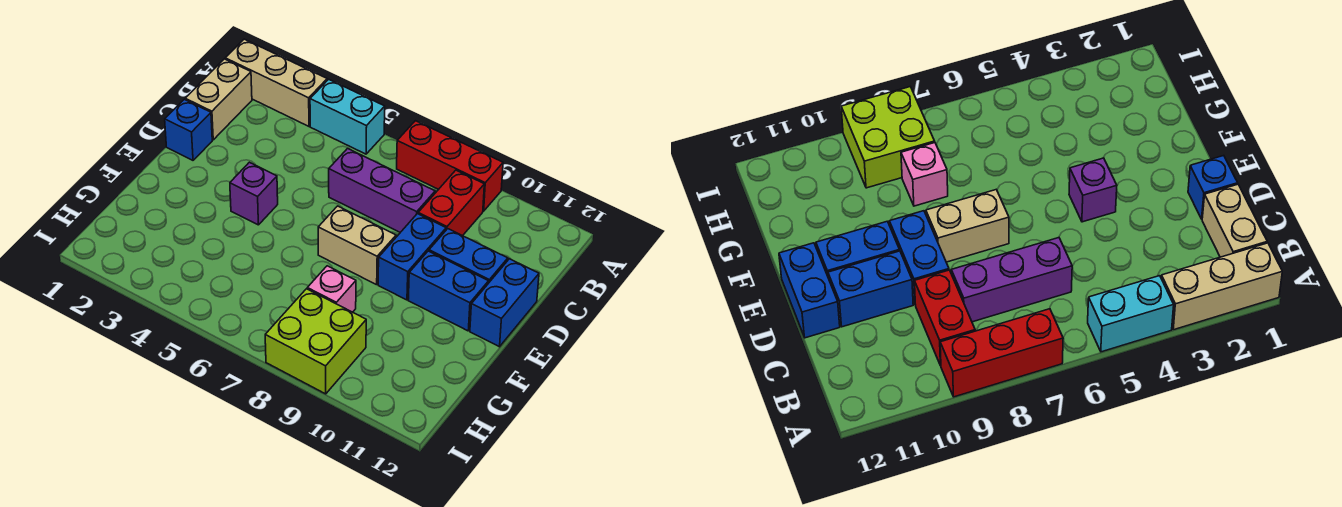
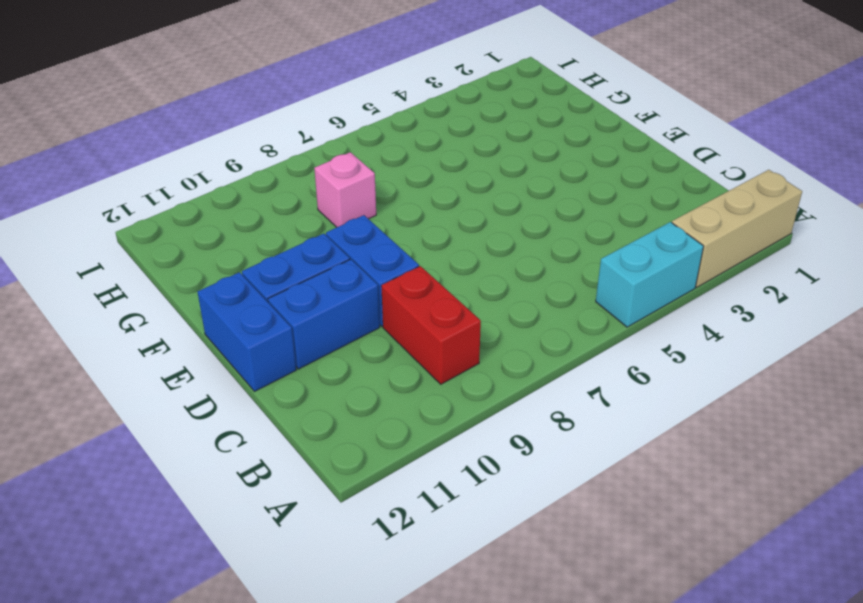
none -> red 1x3 brick [397,121,503,211]
none -> tan 1x2 brick [185,59,252,140]
none -> purple 1x3 brick [329,149,435,232]

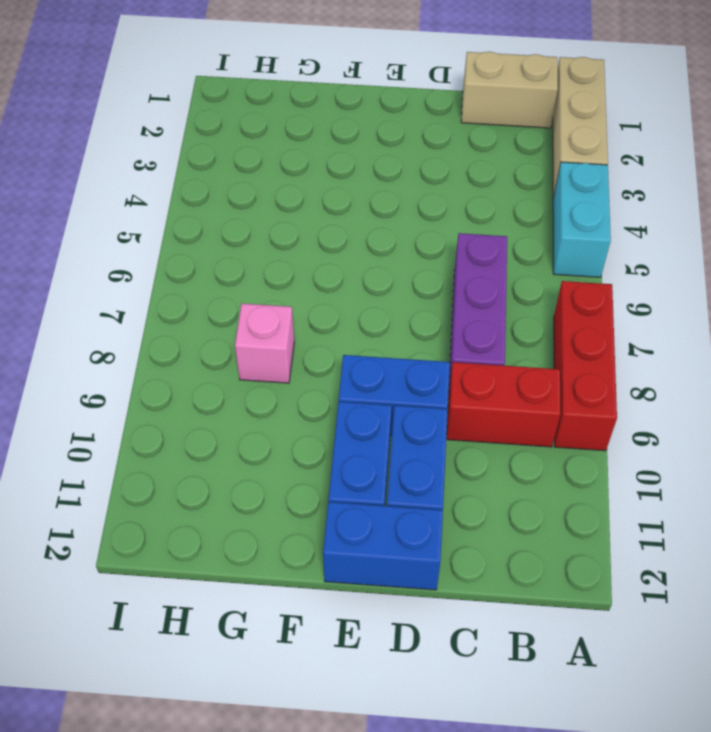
none -> blue 1x1 brick [165,99,212,160]
none -> purple 1x1 brick [230,162,278,225]
none -> tan 1x2 brick [318,206,396,285]

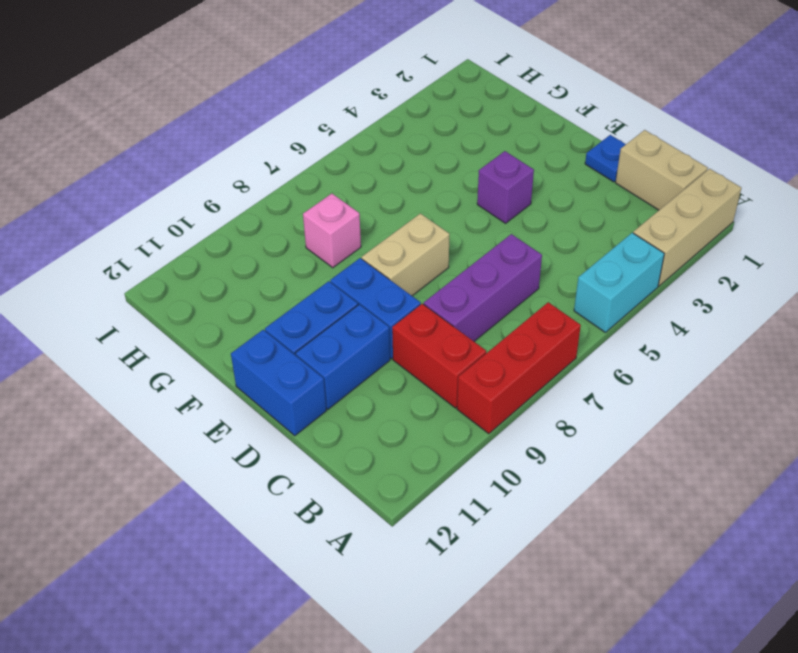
blue 1x1 plate [585,135,626,182] -> blue 1x1 brick [165,99,212,160]
none -> lime 2x2 brick [265,289,366,394]

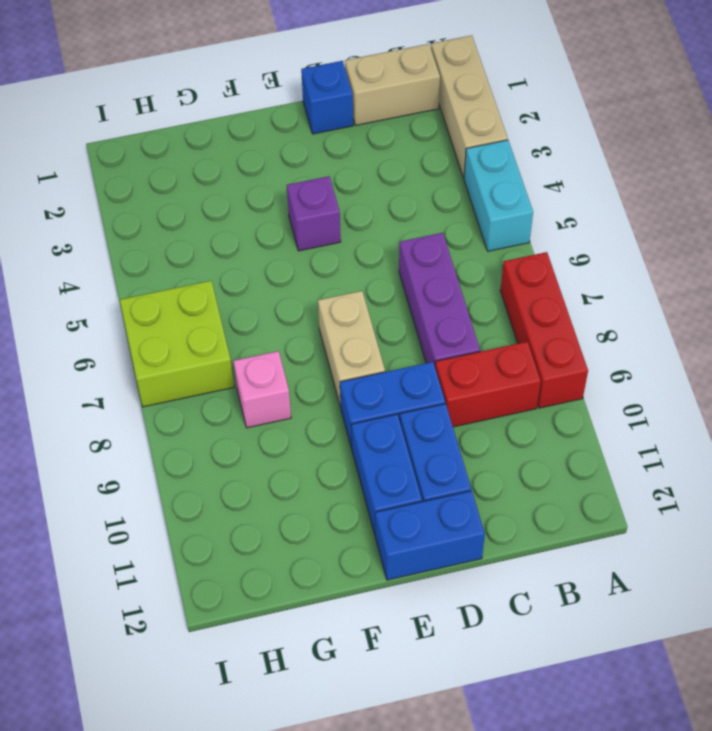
lime 2x2 brick [120,281,234,407] -> lime 2x2 brick moved to [265,289,366,394]

